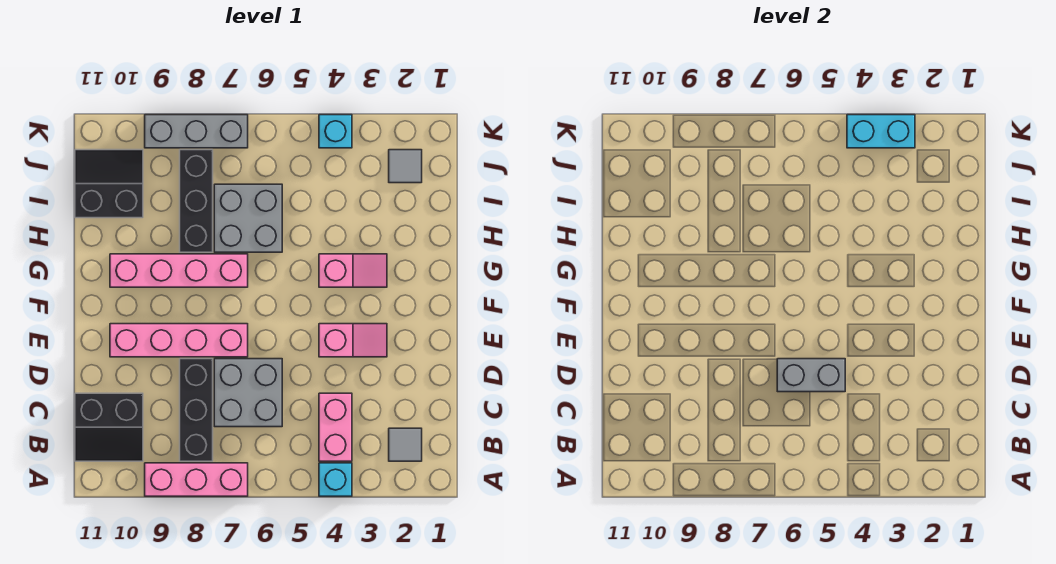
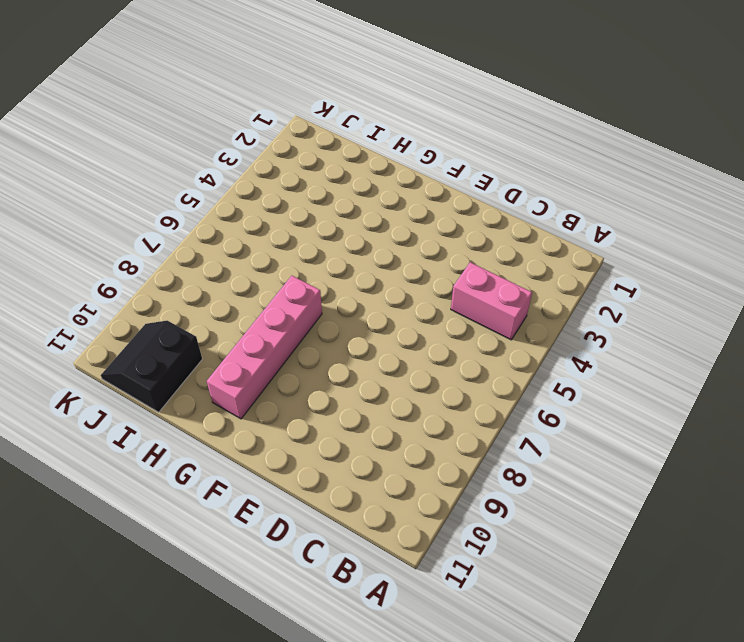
none -> cyan 1x1 brick [319,463,352,496]
none -> pink 1x3 brick [145,463,248,496]
none -> grey 1x1 tile [389,428,422,461]

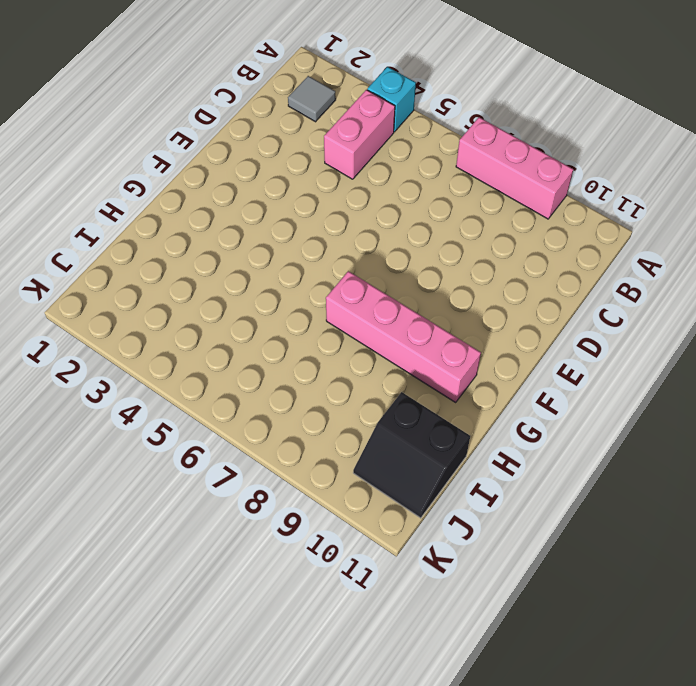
none -> black 1x3 brick [180,359,213,461]
none -> black 2x2 slope [75,393,143,461]
none -> grey 2x2 brick [214,359,282,427]

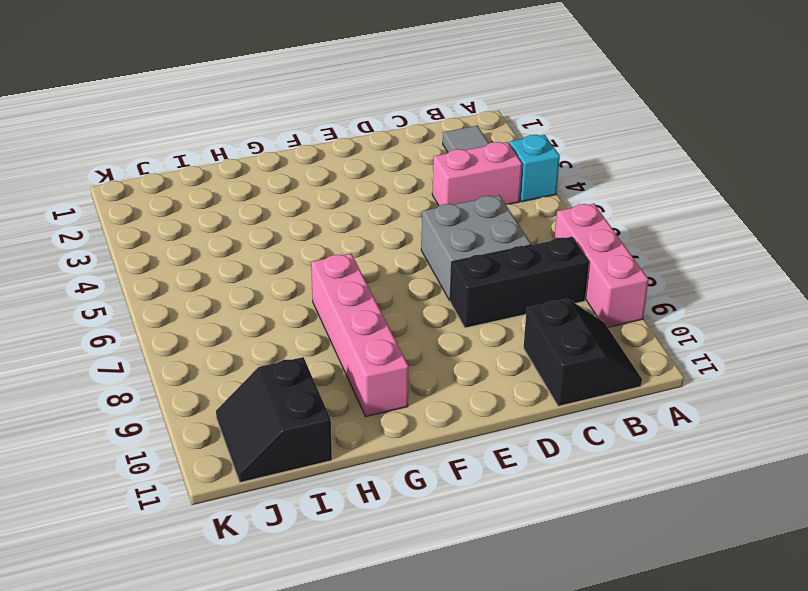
none -> pink 1x2 slope [319,324,387,357]
none -> pink 1x4 brick [110,324,248,357]
none -> pink 1x2 slope [319,254,387,287]

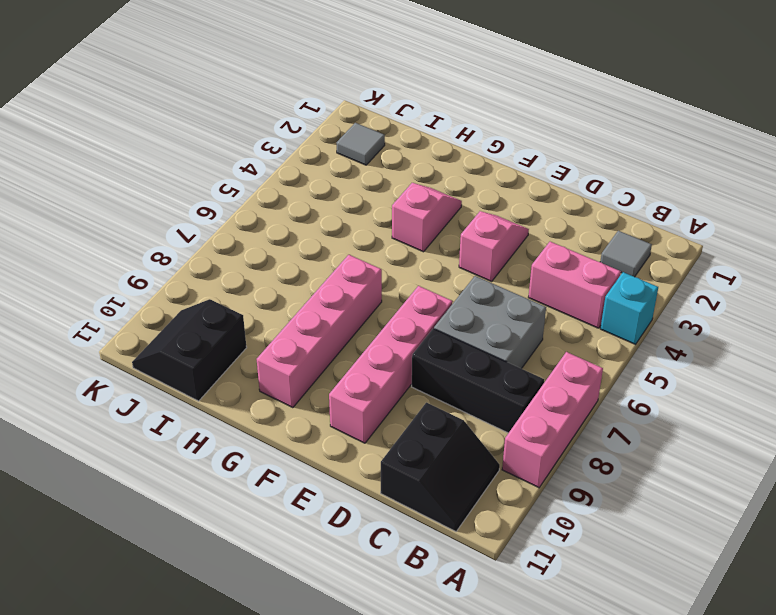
none -> grey 2x2 brick [214,184,282,252]
none -> black 1x3 brick [180,150,213,252]
none -> cyan 1x1 brick [319,115,352,148]

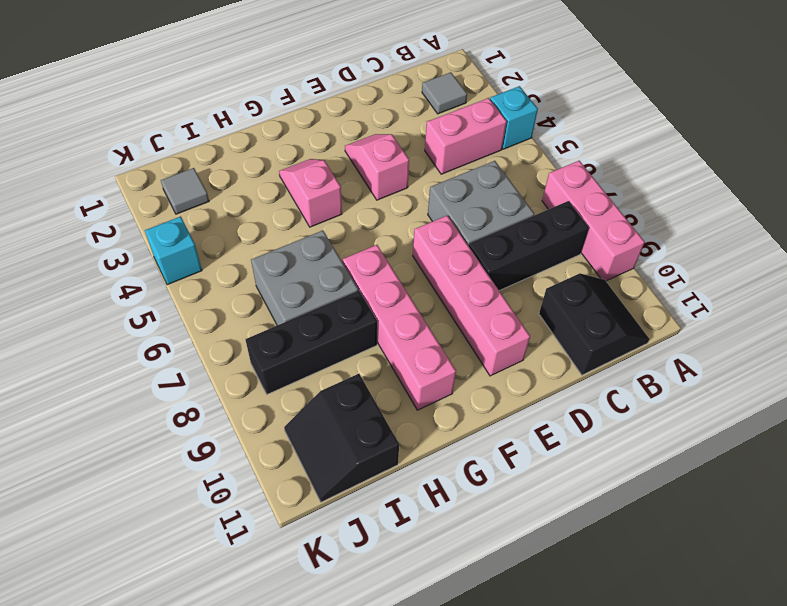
none -> grey 1x3 brick [145,115,248,148]
none -> grey 1x2 brick [777,359,845,392]
none -> cyan 1x2 brick [847,115,915,148]

